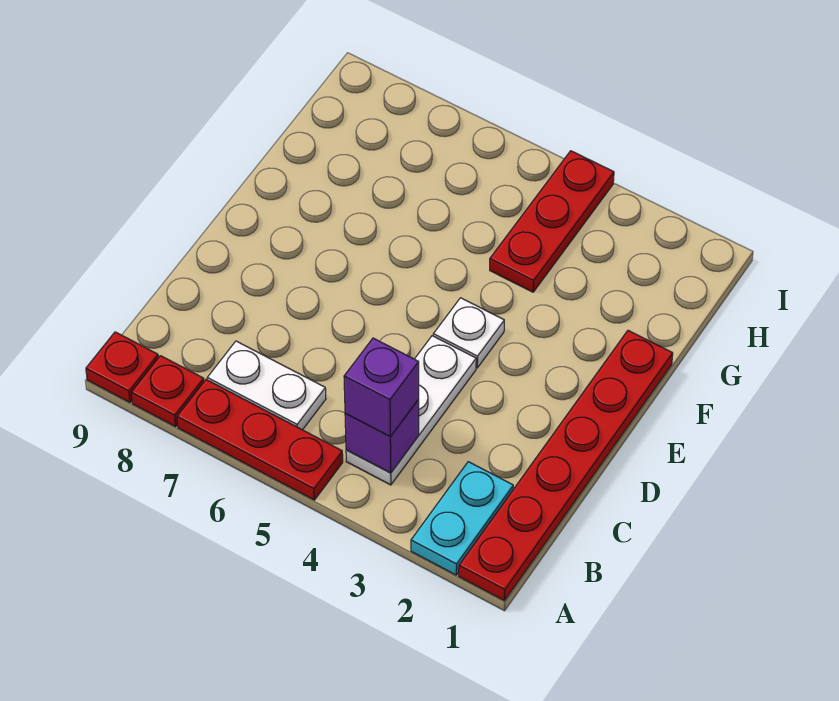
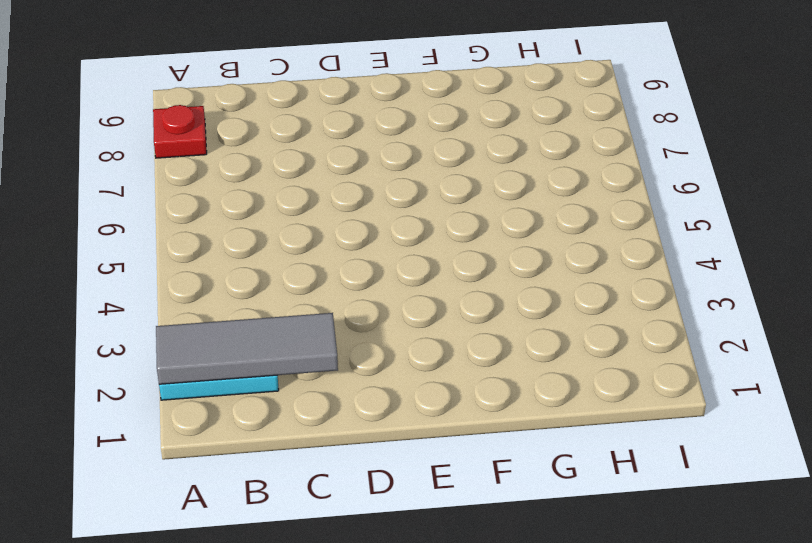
grey 1x3 tile [156,313,338,384] -> none
none -> red 1x6 plate [459,330,673,601]
none -> red 1x3 plate [177,380,343,500]

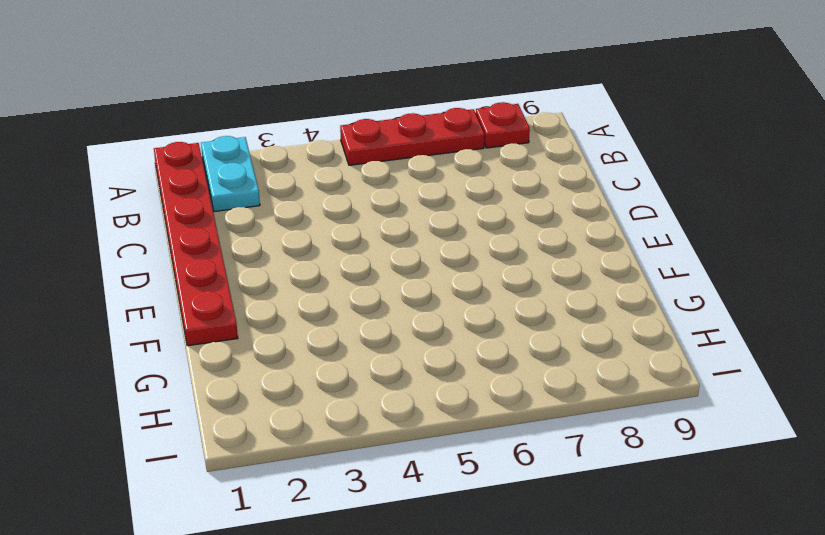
none -> red 1x1 plate [86,332,158,402]
none -> white 1x3 plate [346,336,476,485]

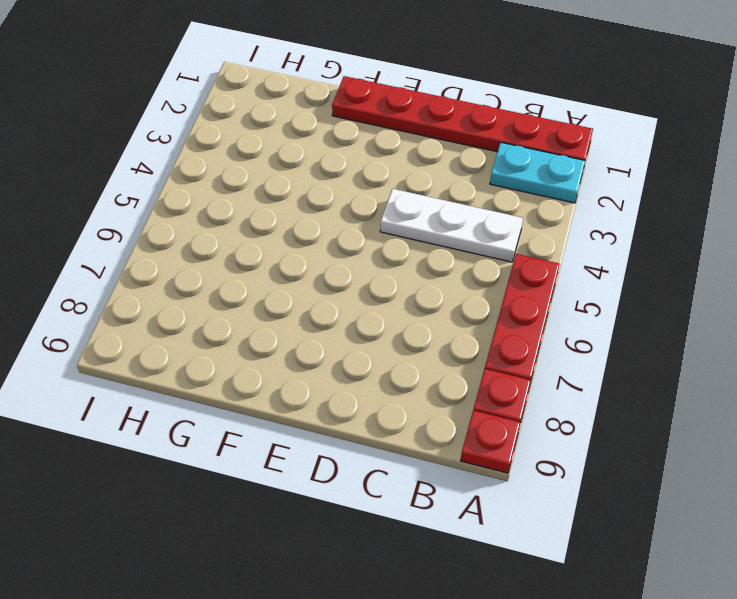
none -> white 1x2 plate [207,341,326,430]
none -> white 1x1 plate [433,298,504,368]

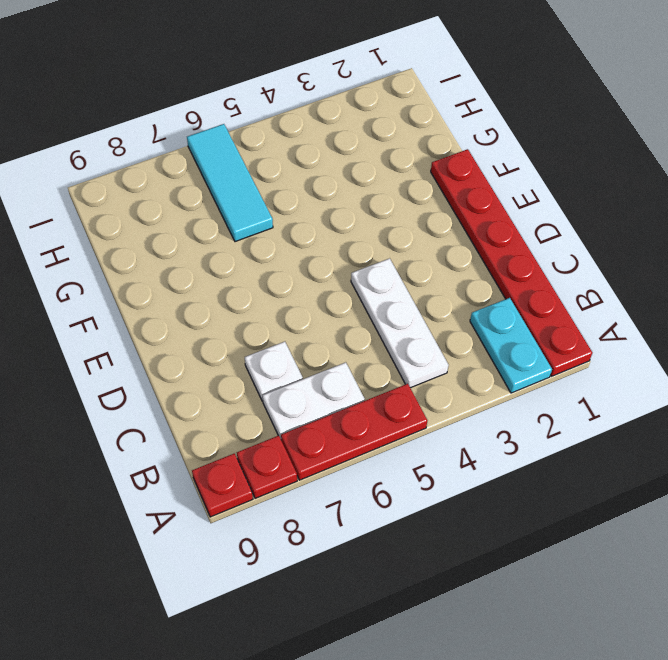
white 1x1 plate [245,342,303,401] -> white 1x1 plate moved to [433,298,504,368]
cyan 1x3 tile [187,124,273,242] -> none
none -> red 1x3 plate [490,151,614,292]
none -> purple 1x1 brick [345,400,419,473]

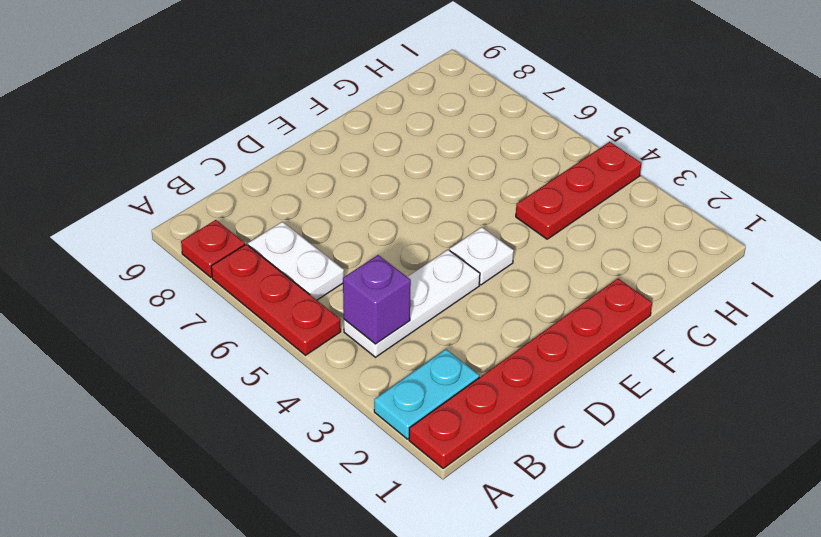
none -> red 1x1 plate [86,332,158,402]
none -> purple 1x1 brick [344,338,419,437]

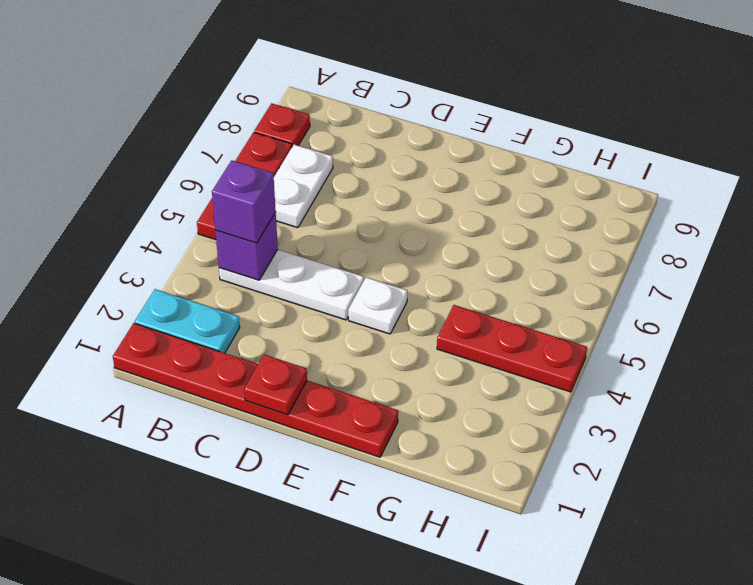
red 1x1 plate [244,355,307,415] -> red 1x1 plate moved to [86,332,158,402]

